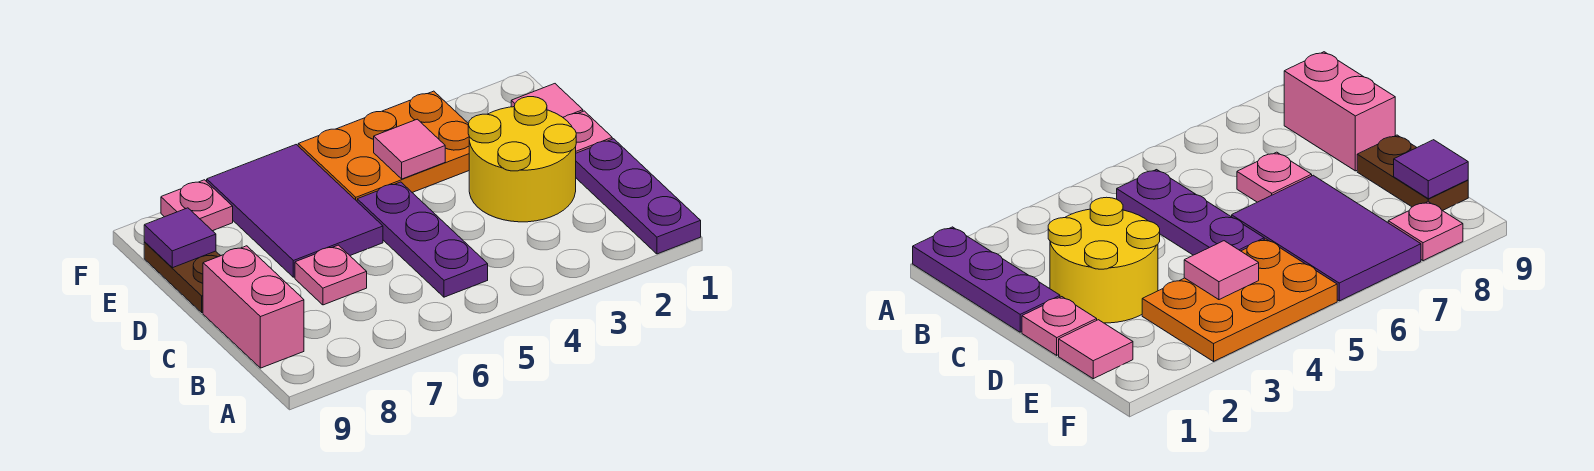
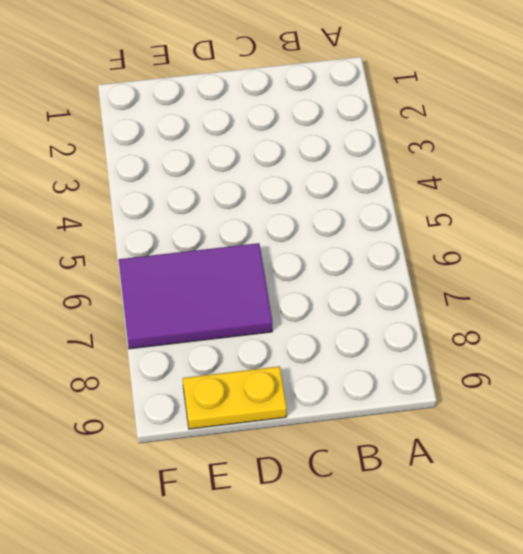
yellow 1x2 plate [183,366,287,429] -> brown 1x2 plate [144,242,220,313]
none -> purple 1x3 plate [576,139,701,254]
none -> purple 1x3 plate [357,182,488,297]
none -> pink 1x2 brick [203,246,304,368]

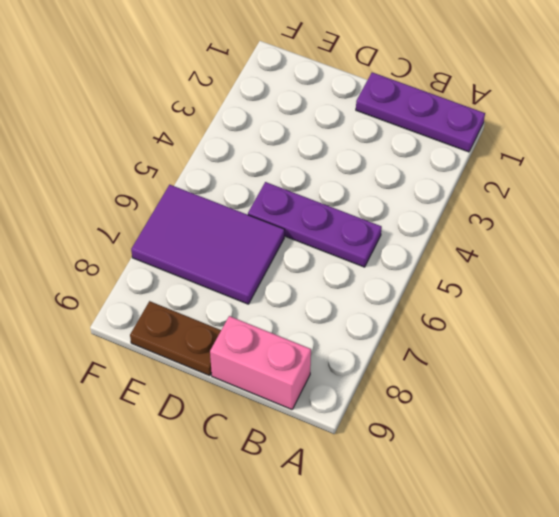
none -> yellow 2x2 round brick [468,97,576,222]
none -> pink 1x1 plate [295,245,367,305]
none -> pink 1x1 plate [564,111,612,153]

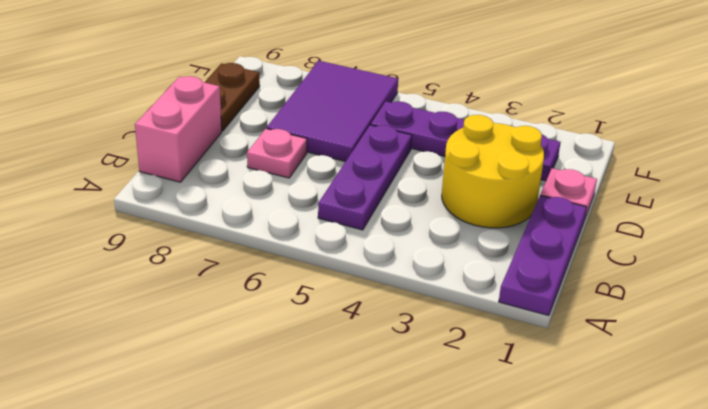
purple 1x4 plate [371,101,561,181] -> orange 2x3 plate [298,91,469,201]
none -> pink 1x1 tile [511,84,583,118]
none -> pink 1x1 plate [161,180,233,231]
none -> pink 1x1 tile [374,119,445,179]

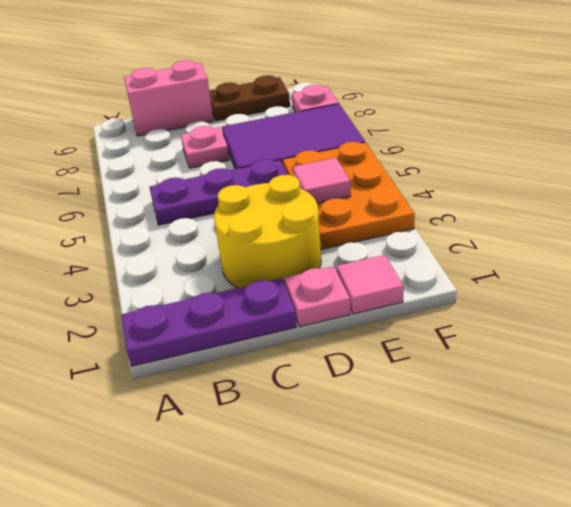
none -> purple 1x1 tile [144,208,216,268]

